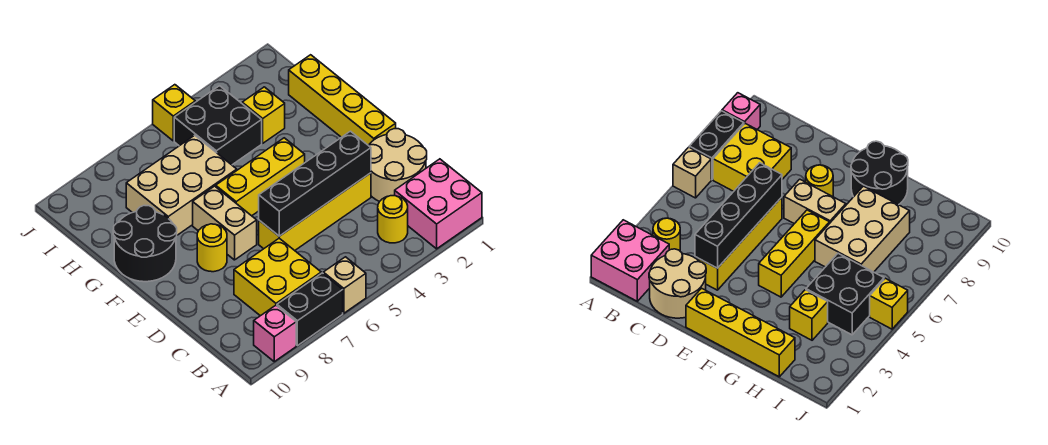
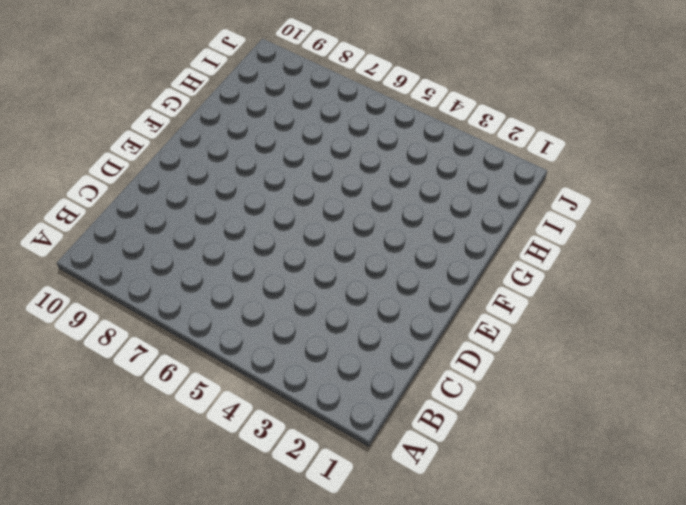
none -> pink 2x2 brick [395,159,482,249]
none -> tan 1x1 brick [323,257,366,313]
none -> black 1x2 brick [277,273,343,346]

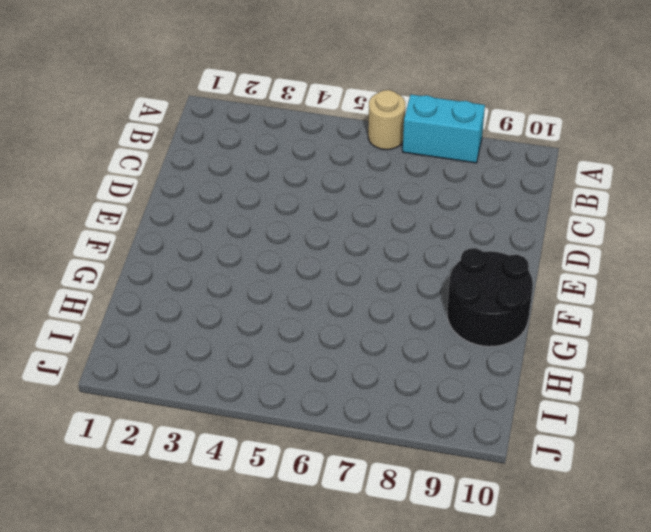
tan 1x1 round brick [368,90,406,150] -> tan 1x1 brick [323,257,366,313]
cyan 1x2 brick [403,94,485,163] -> black 1x2 brick [277,273,343,346]
none -> pink 2x2 brick [395,159,482,249]
none -> pink 1x1 brick [254,305,296,362]
none -> yellow 1x1 round brick [378,196,408,243]

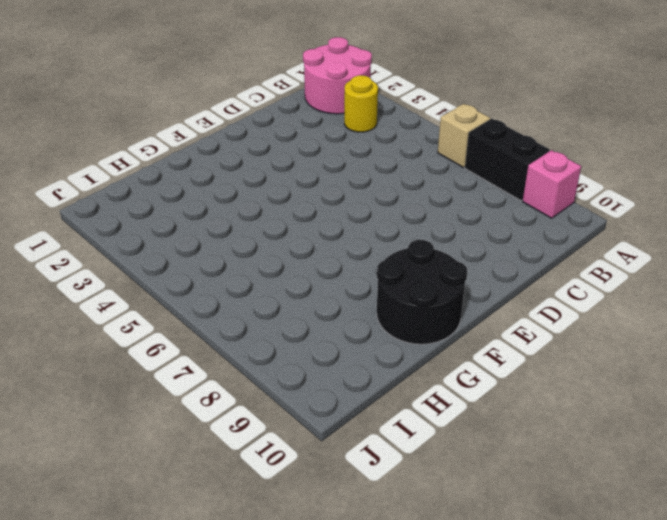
pink 2x2 round brick [303,37,372,114] -> pink 2x2 brick [395,159,482,249]
none -> yellow 2x2 brick [234,238,321,316]
none -> tan 2x2 round brick [368,129,427,202]
none -> yellow 1x4 brick [259,173,371,250]

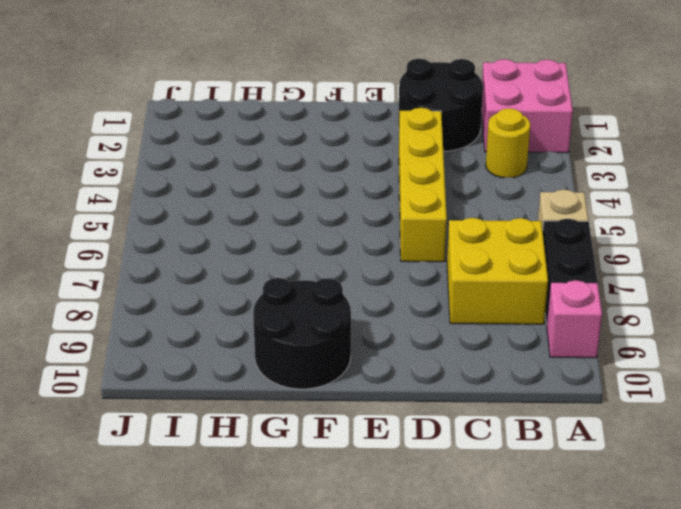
black 2x2 round brick [398,59,483,152] -> tan 2x2 round brick [368,129,427,202]
none -> yellow 1x4 brick [289,55,396,145]
none -> tan 1x2 brick [193,186,257,260]
none -> yellow 1x1 round brick [197,224,227,272]

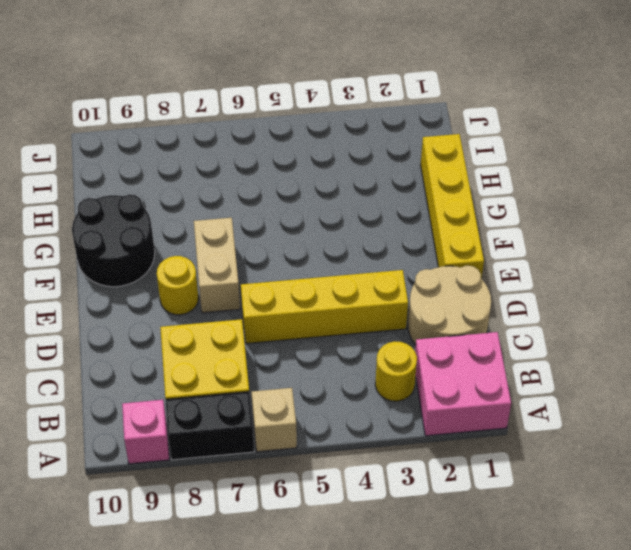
none -> yellow 1x3 brick [216,138,305,216]
none -> tan 2x3 brick [126,135,237,235]
none -> yellow 1x1 brick [242,87,285,143]

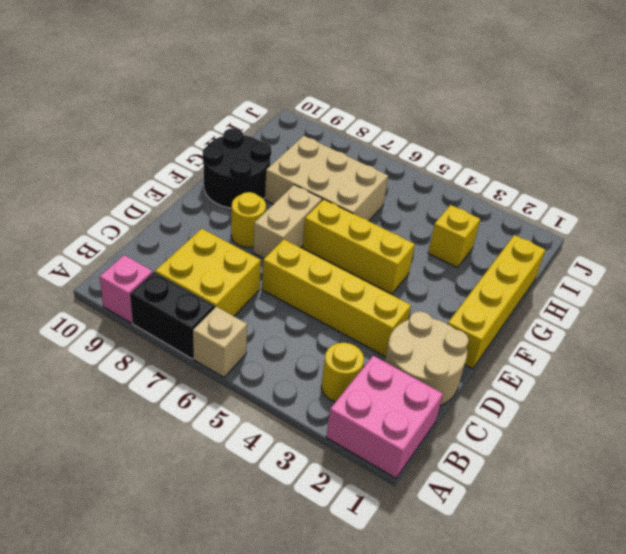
none -> black 2x2 brick [174,86,262,165]
none -> yellow 1x1 brick [153,85,195,141]
none -> black 1x4 brick [259,131,371,236]

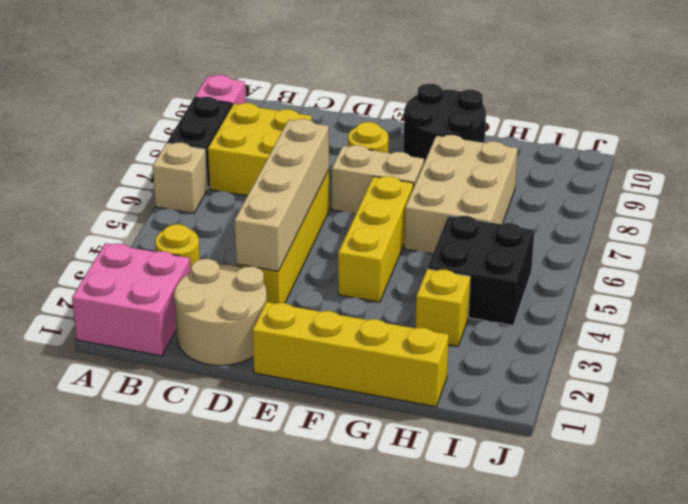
tan 1x4 brick [235,119,329,271] -> black 1x4 brick [259,131,371,236]
none -> yellow 1x1 brick [153,85,195,141]

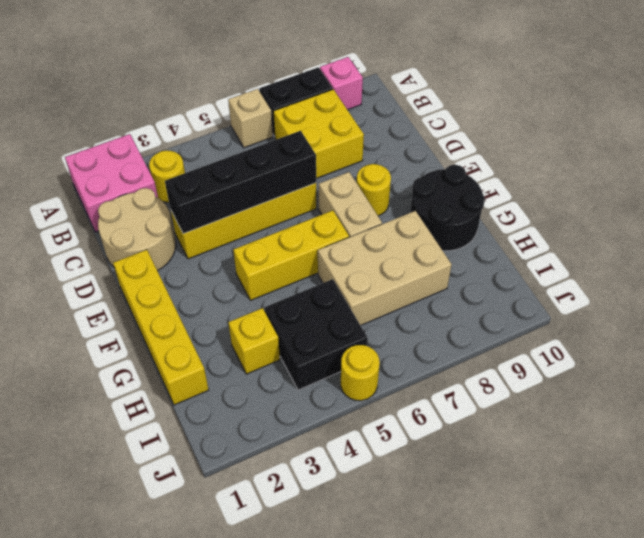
yellow 1x1 round brick [341,345,380,401] -> yellow 1x1 brick [153,85,195,141]

